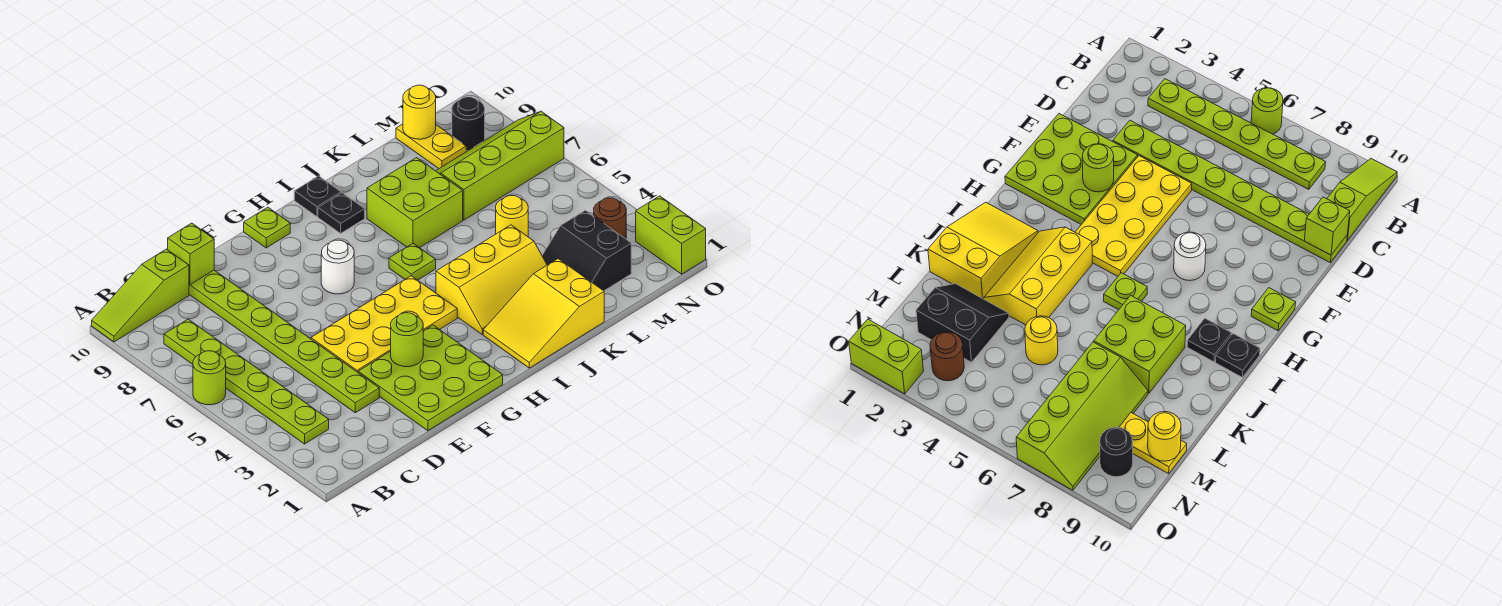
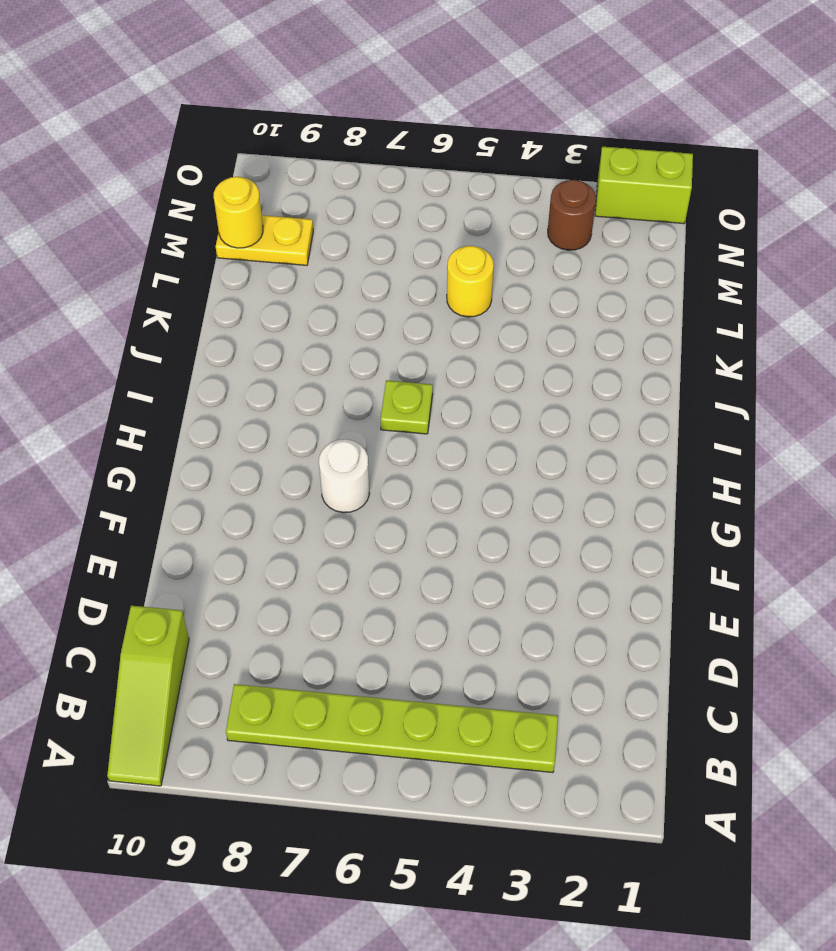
none -> lime 1x1 round brick [193,351,226,405]
none -> lime 1x8 plate [189,270,379,413]
none -> lime 3x3 plate [358,325,503,431]

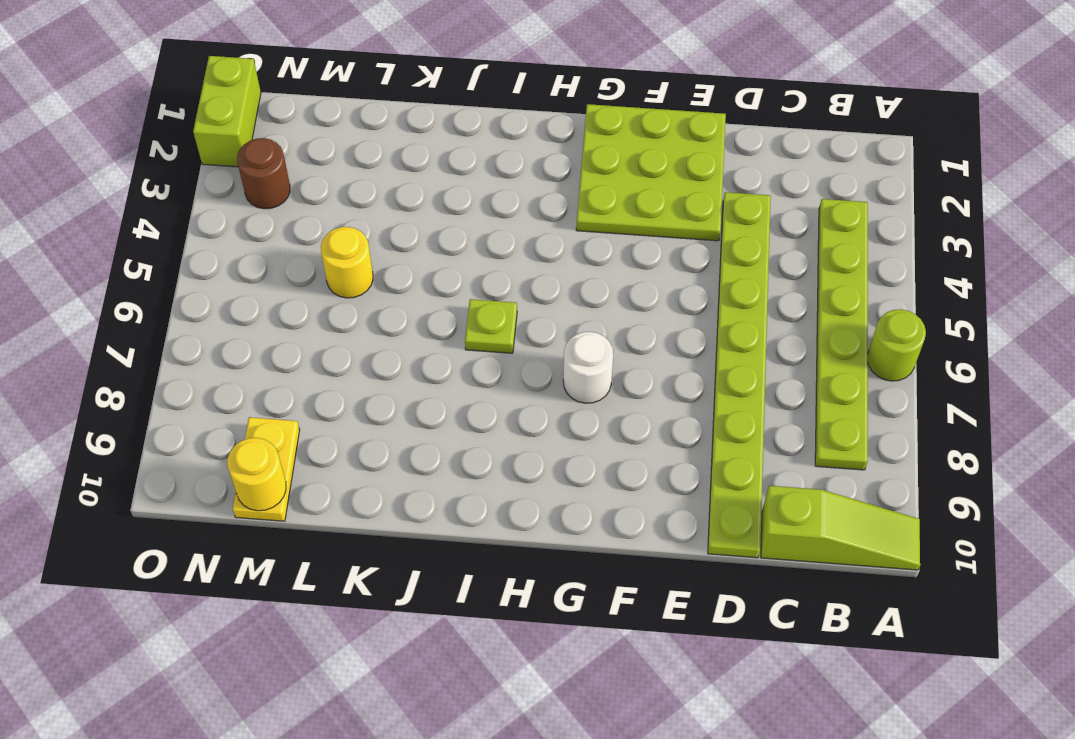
none -> yellow 2x4 plate [311,276,457,372]
none -> lime 1x1 plate [244,207,290,248]
none -> yellow 2x3 slope [483,259,604,368]

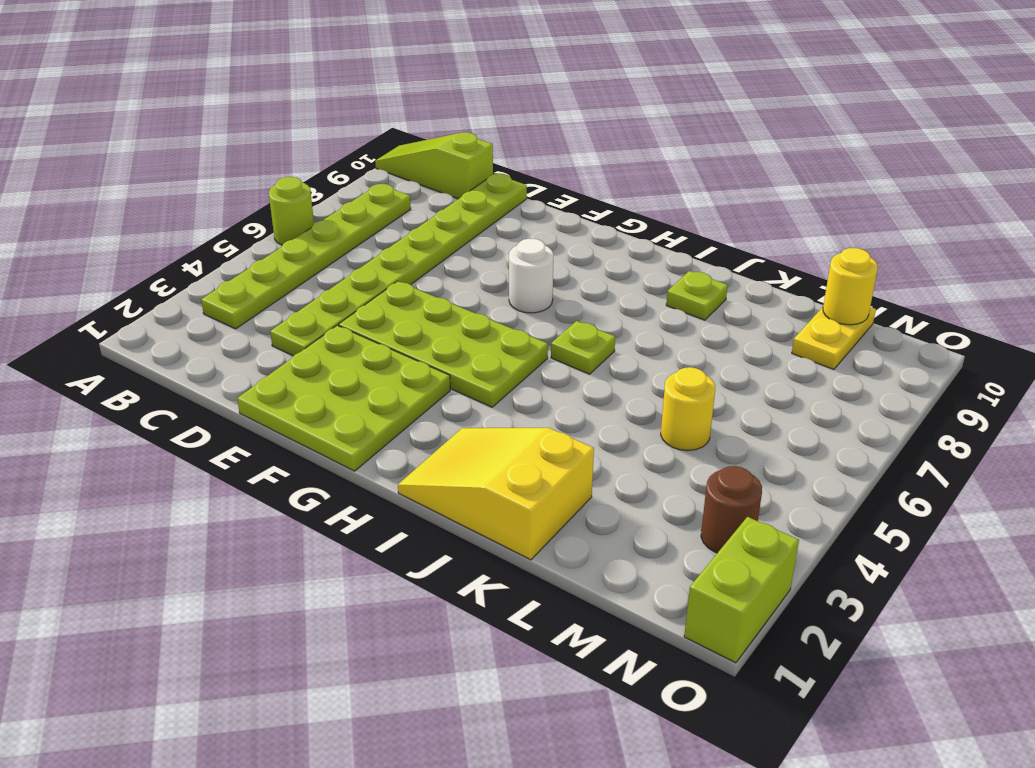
lime 2x4 plate [339,281,548,407] -> yellow 2x4 plate [311,276,457,372]
lime 1x1 plate [666,271,728,320] -> lime 1x1 plate moved to [244,207,290,248]
none -> yellow 2x3 slope [436,225,547,334]
none -> black 1x1 plate [318,193,365,233]
none -> black 1x1 plate [294,176,341,217]

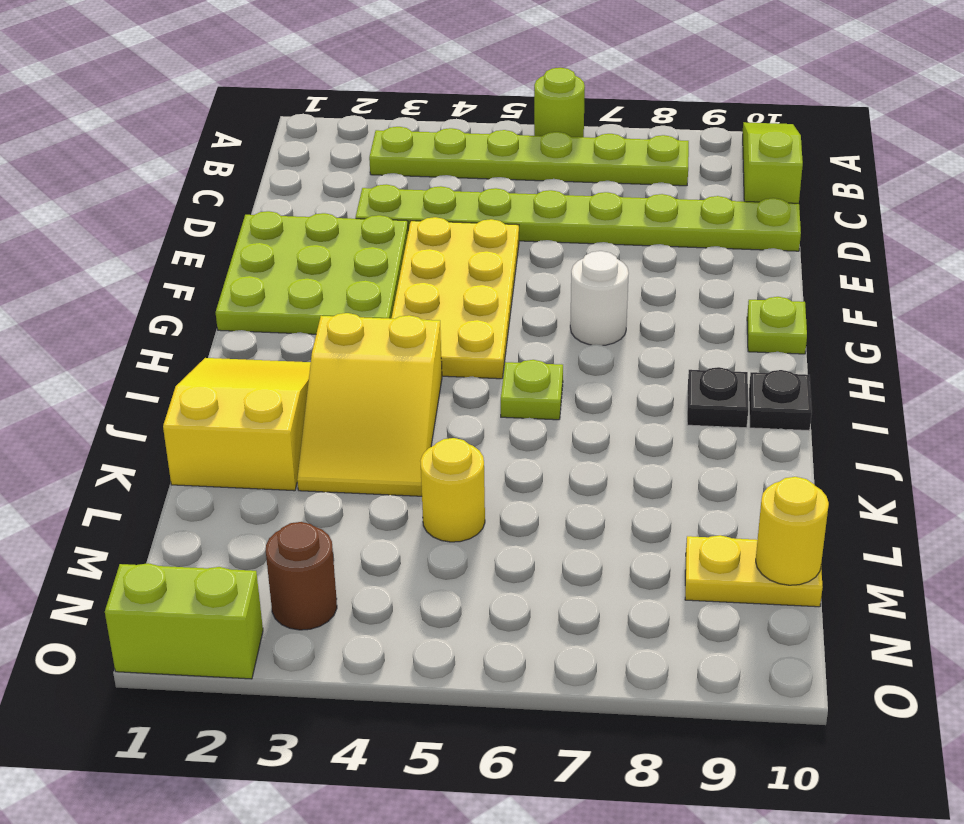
yellow 2x3 slope [297,313,442,496] -> yellow 2x3 slope turned to [436,225,547,334]
none -> lime 2x2 brick [367,158,463,248]
none -> black 2x2 slope [542,210,631,291]
none -> lime 2x4 slope [436,112,564,220]

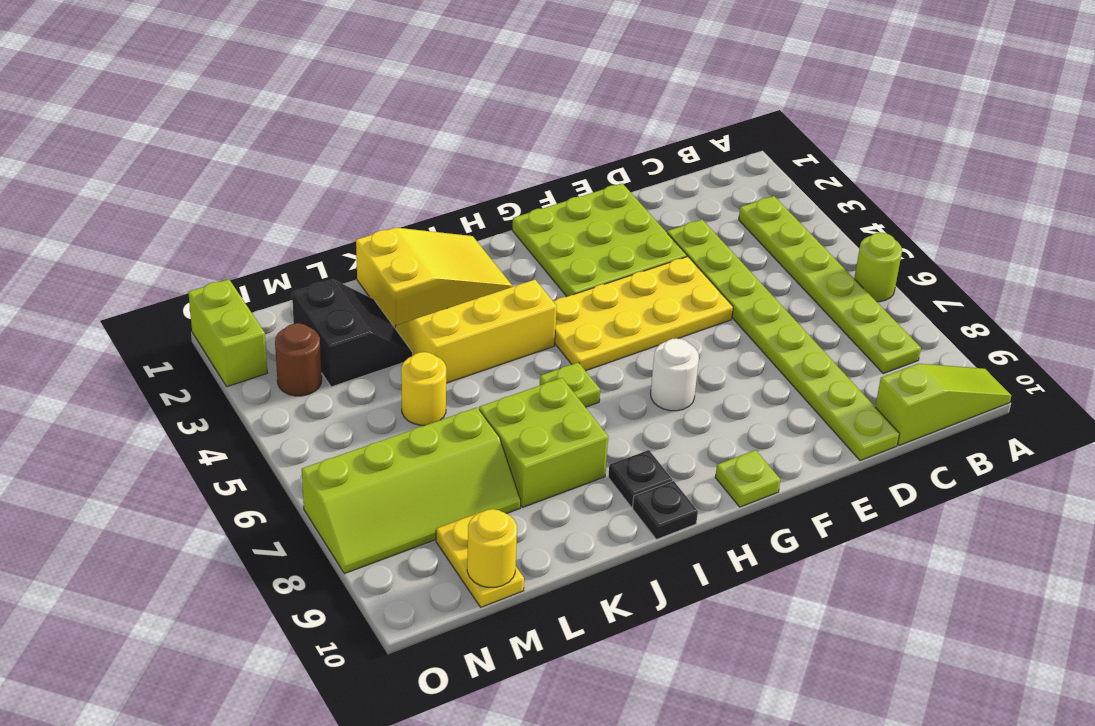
none -> black 1x1 round brick [452,97,485,151]
none -> lime 1x1 brick [168,223,214,284]
none -> lime 1x1 round brick [391,313,423,367]

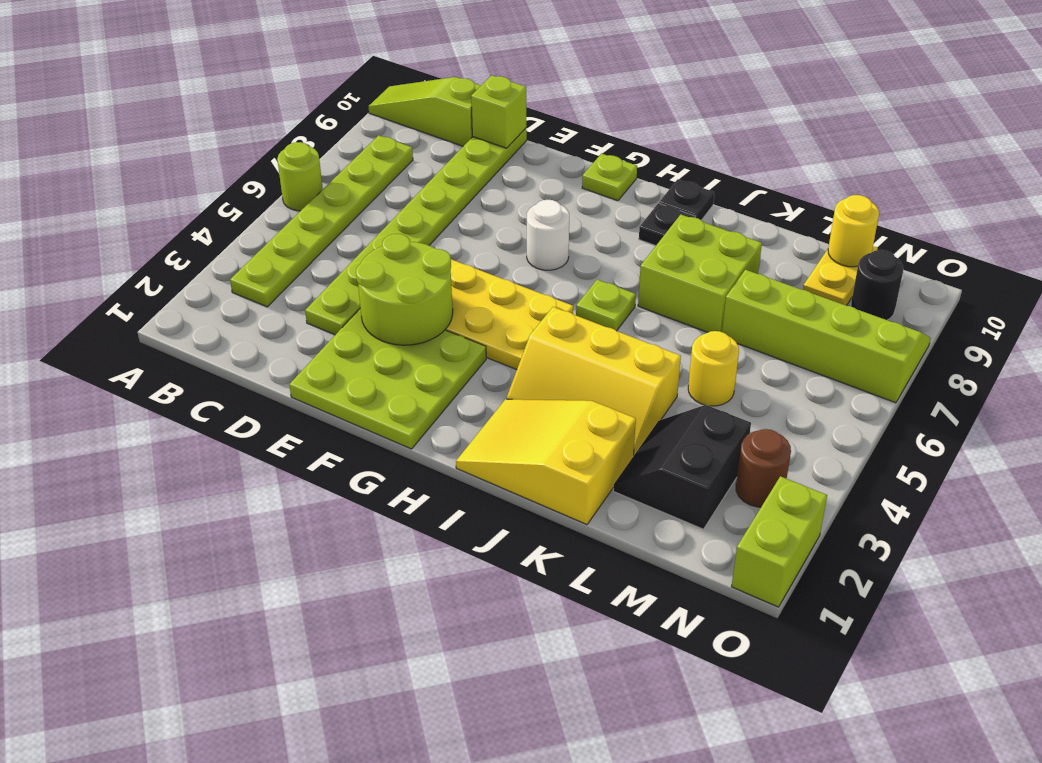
lime 2x2 round brick [356,234,453,345] -> lime 1x1 round brick [391,313,423,367]

